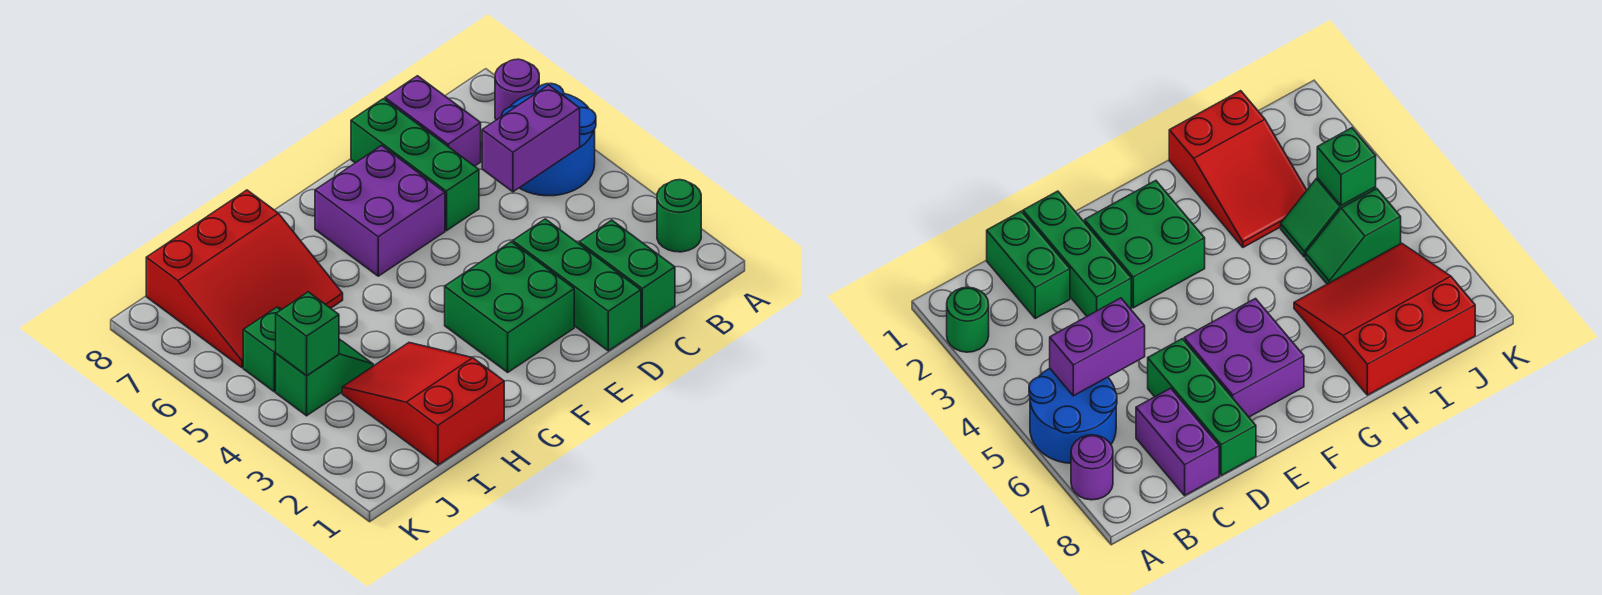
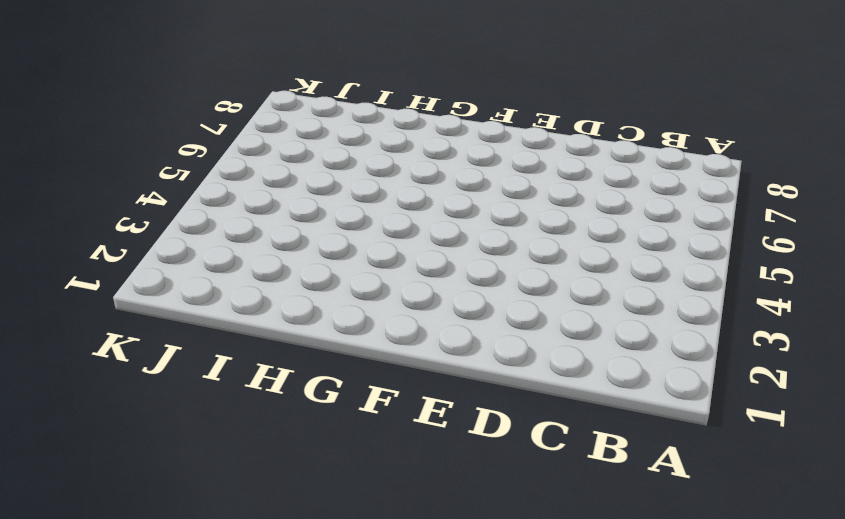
none -> green 1x1 round brick [657,180,701,252]
none -> blue 2x2 round brick [502,83,596,196]
none -> purple 1x1 round brick [495,59,539,120]

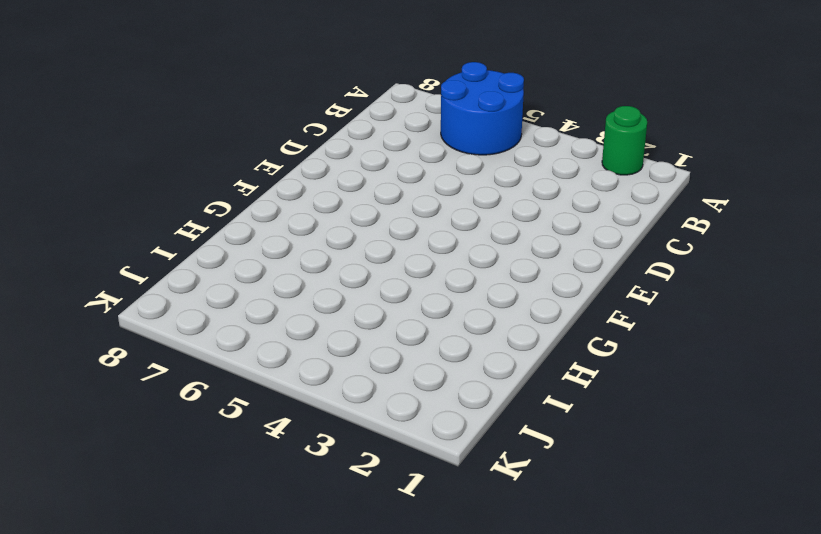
none -> purple 1x1 round brick [495,59,539,120]
none -> green 1x2 brick [579,220,675,328]
none -> purple 1x2 brick [385,76,481,166]

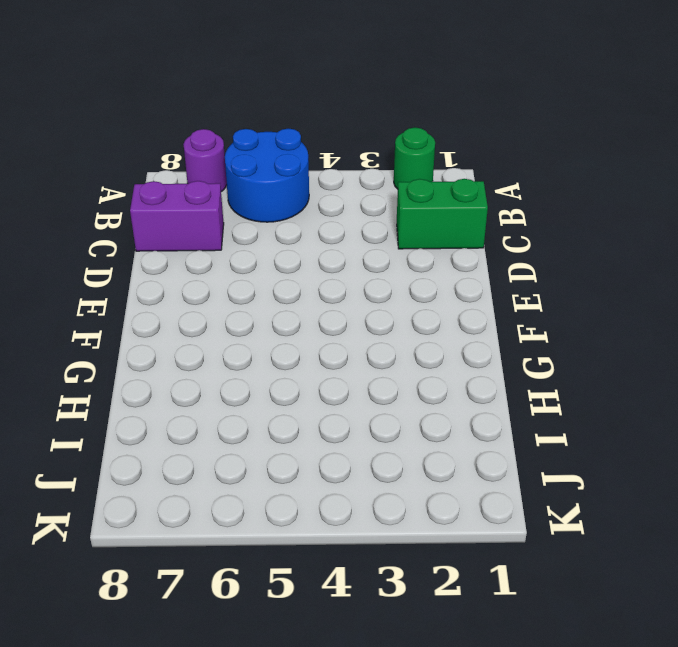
none -> green 1x3 brick [513,219,641,351]
none -> green 1x3 brick [351,99,479,231]
none -> green 2x2 brick [445,242,574,372]

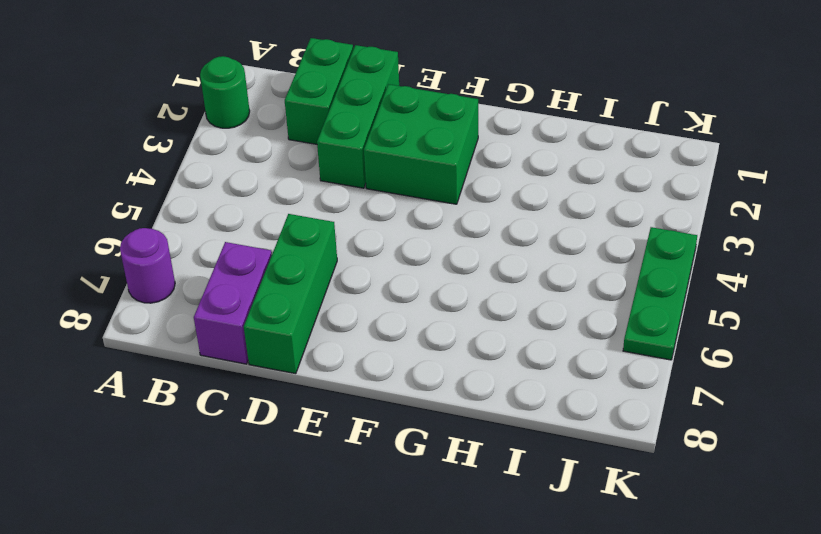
green 1x3 plate [623,227,697,360] -> none
none -> blue 2x2 round brick [502,83,596,196]
none -> purple 2x2 brick [315,146,445,276]
none -> red 2x3 slope [342,343,504,465]

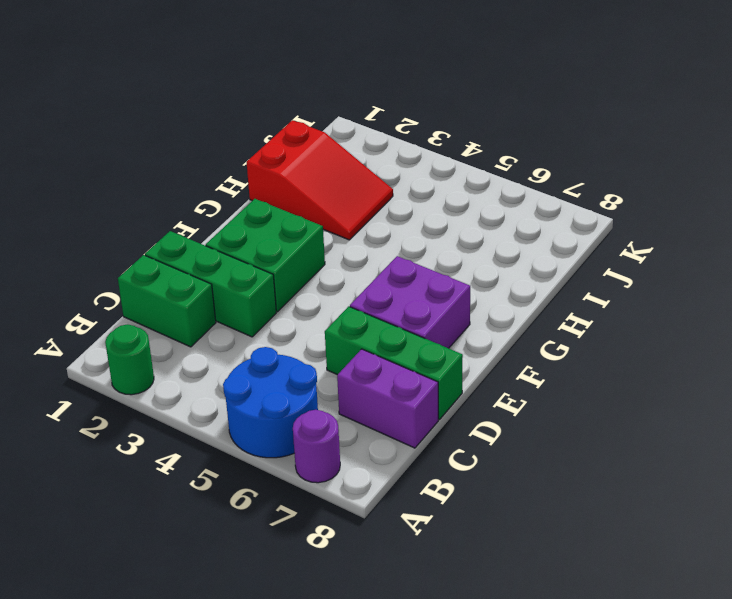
none -> red 3x3 slope [146,190,343,368]
none -> green 1x2 slope [276,340,373,416]
none -> green 1x2 slope [243,307,340,392]

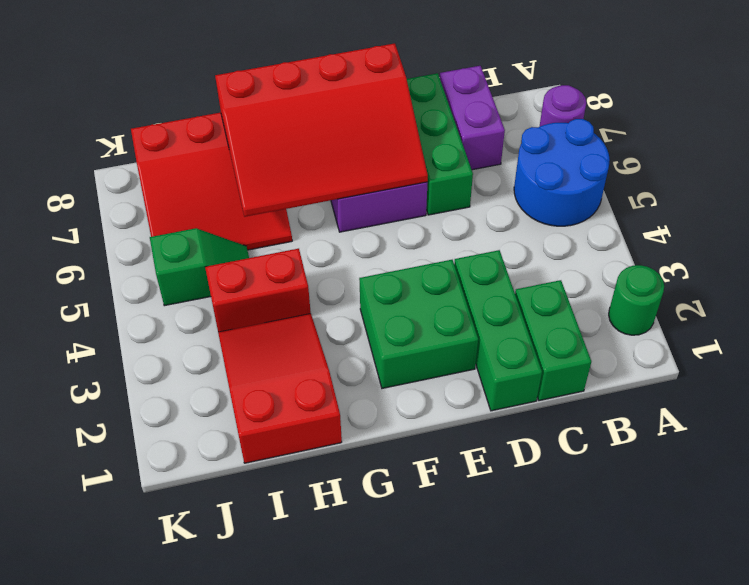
red 3x4 slope [215,43,428,217] -> none
red 1x2 brick [205,249,311,332] -> green 1x2 slope [276,340,373,416]
none -> purple 1x2 brick [482,85,580,192]
none -> green 1x1 brick [276,292,339,376]

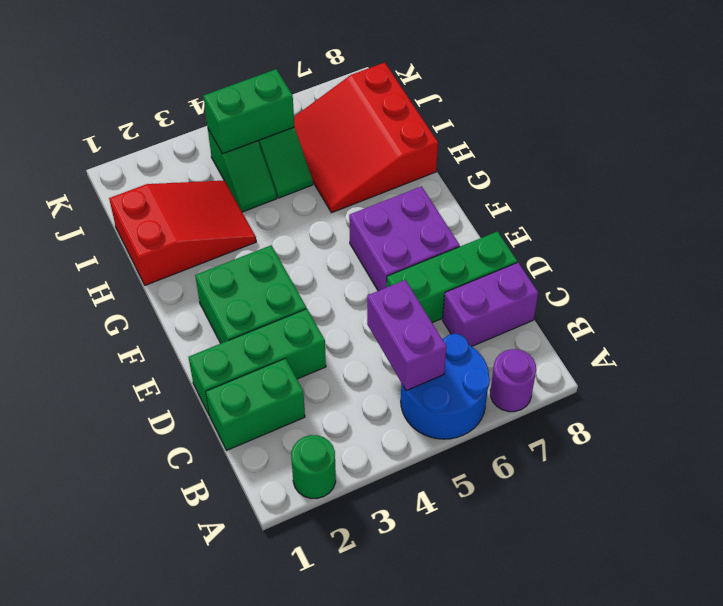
green 1x2 brick [203,69,294,154] -> green 1x1 brick [276,292,339,376]

